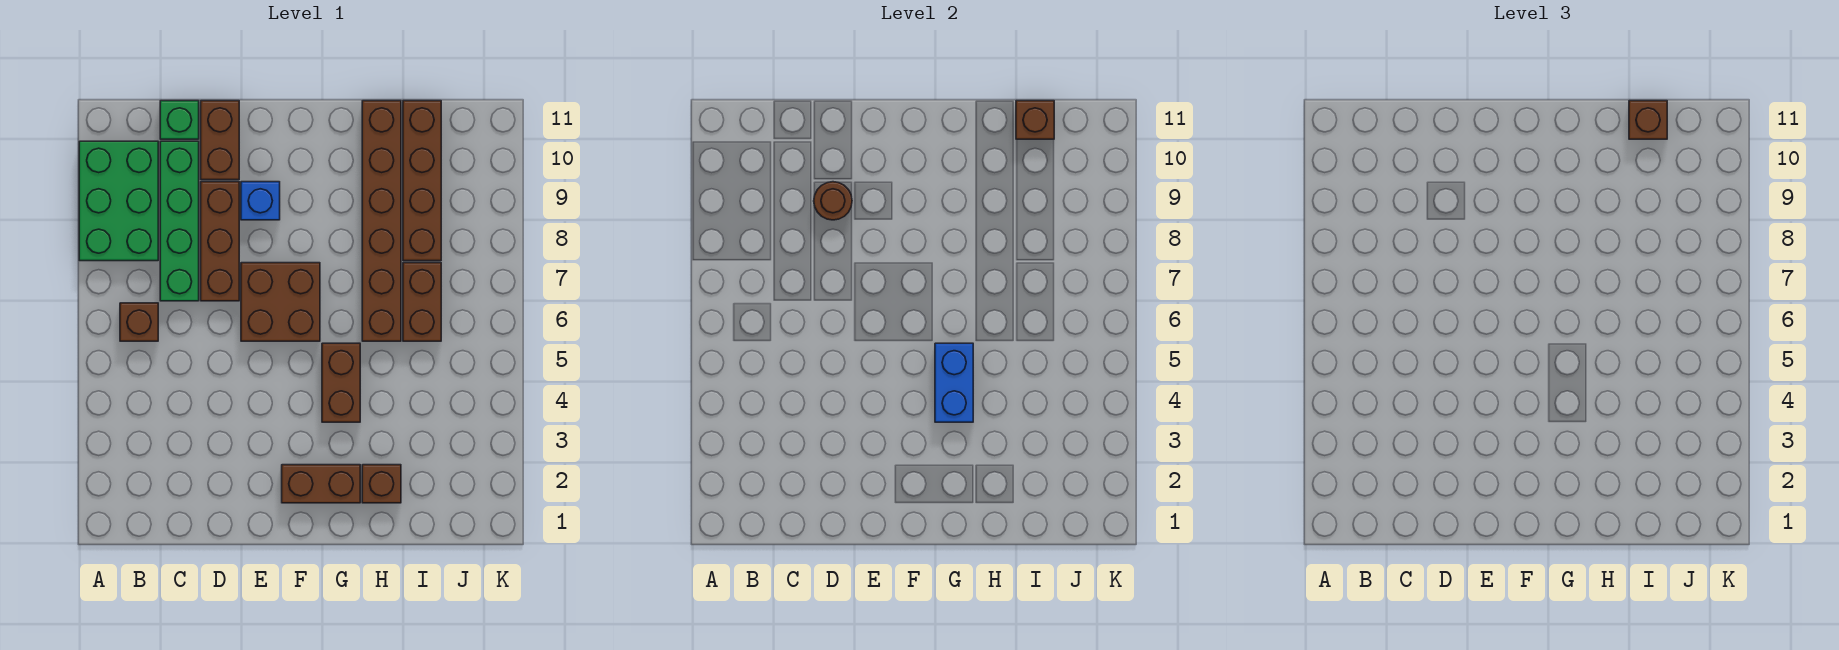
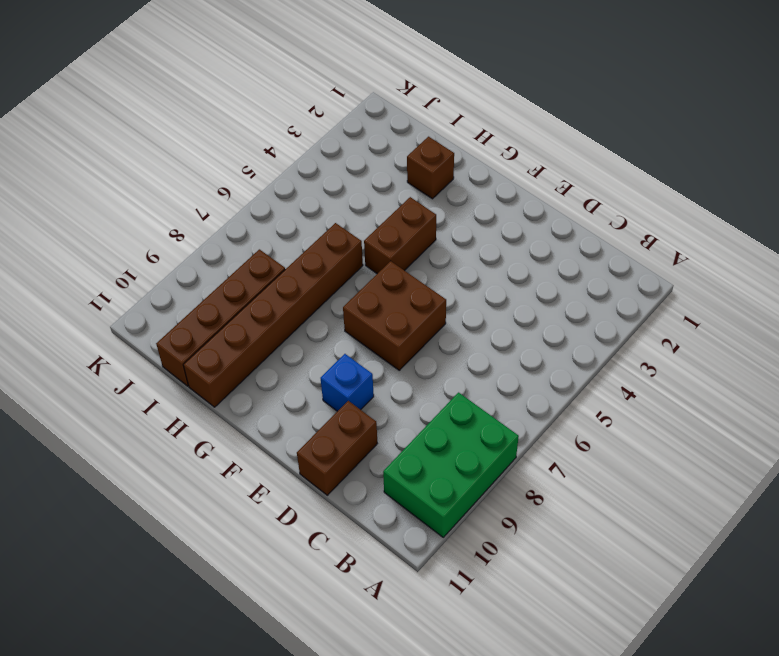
none -> brown 1x1 brick [120,303,158,341]
none -> green 1x4 brick [160,141,199,301]
none -> green 1x1 brick [160,101,199,139]

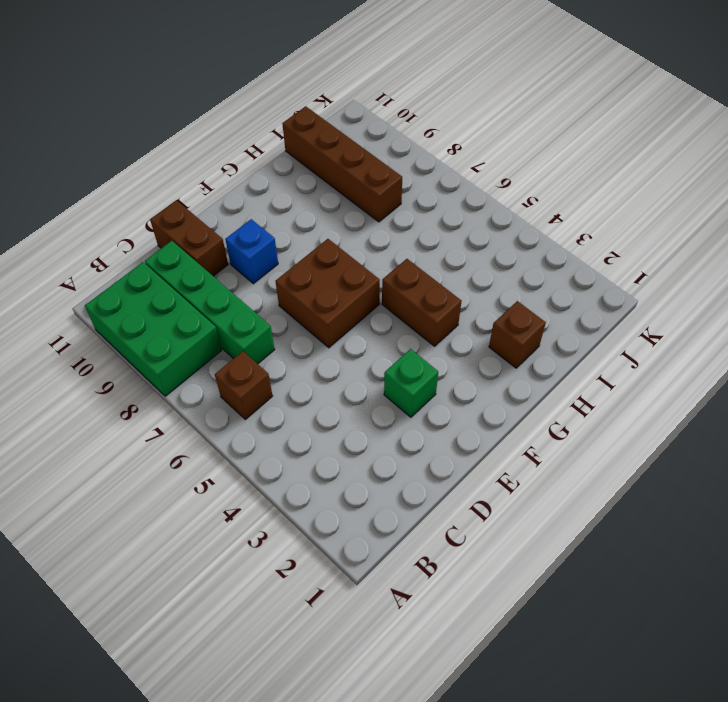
green 1x1 brick [384,349,438,417] -> green 1x1 brick moved to [160,101,199,139]
none -> brown 1x3 brick [201,182,239,301]
none -> brown 1x2 brick [282,465,360,503]
none -> brown 1x6 brick [362,101,401,341]

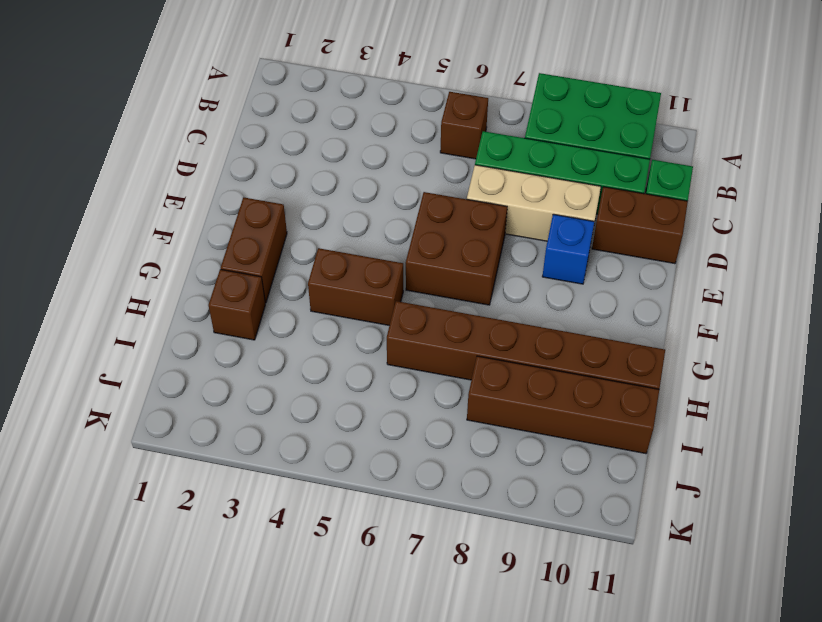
tan 1x3 brick [467,165,601,241] -> brown 1x3 brick [201,182,239,301]
none -> brown 1x2 brick [403,263,441,341]
none -> brown 1x1 round brick [814,182,852,220]
none -> blue 1x2 brick [935,343,973,422]

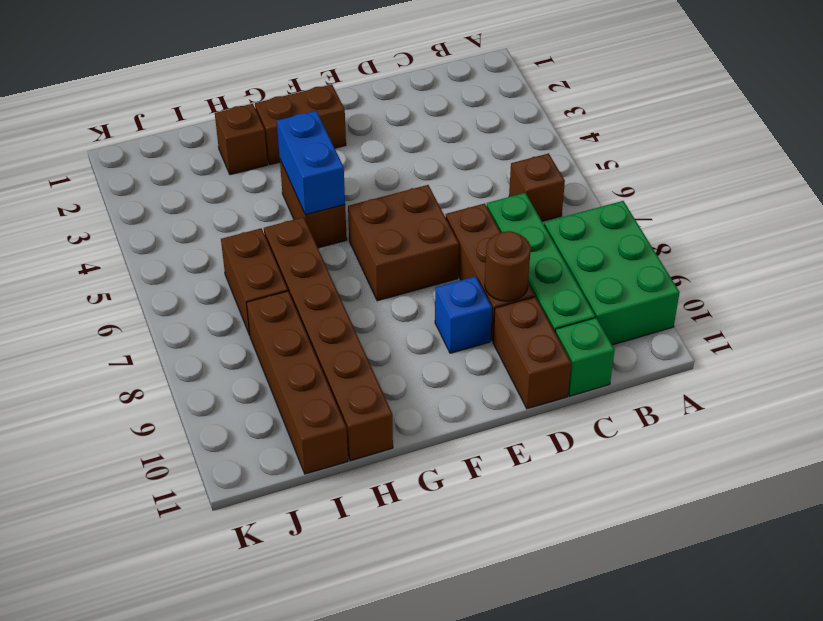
none -> brown 1x1 brick [1016,101,1054,139]
none -> brown 1x1 brick [1629,101,1667,139]

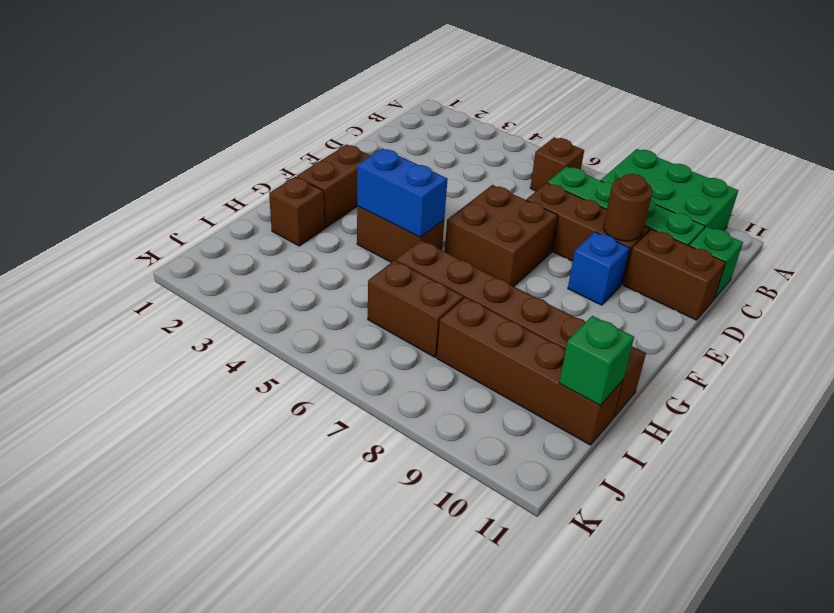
green 1x1 brick [559,316,634,405] -> brown 1x1 brick [1016,101,1054,139]
none -> brown 1x1 brick [1629,101,1667,139]

